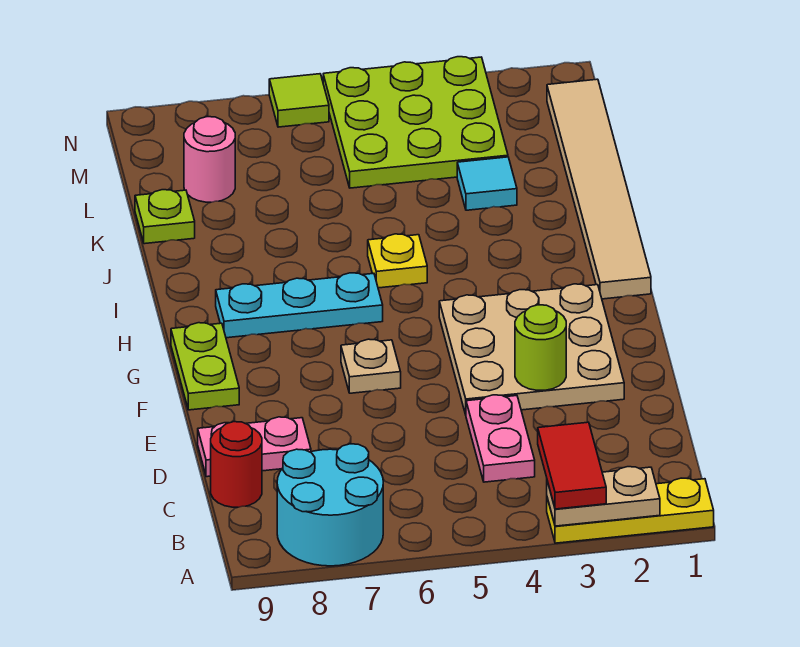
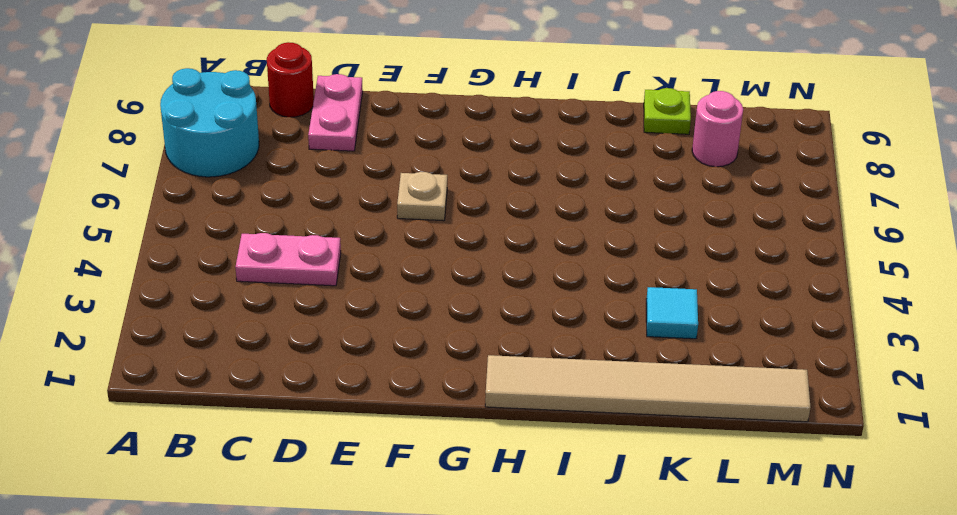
none -> yellow 1x3 plate [547,478,714,543]
none -> tan 3x3 plate [439,284,624,415]
none -> lime 1x2 plate [171,323,239,410]

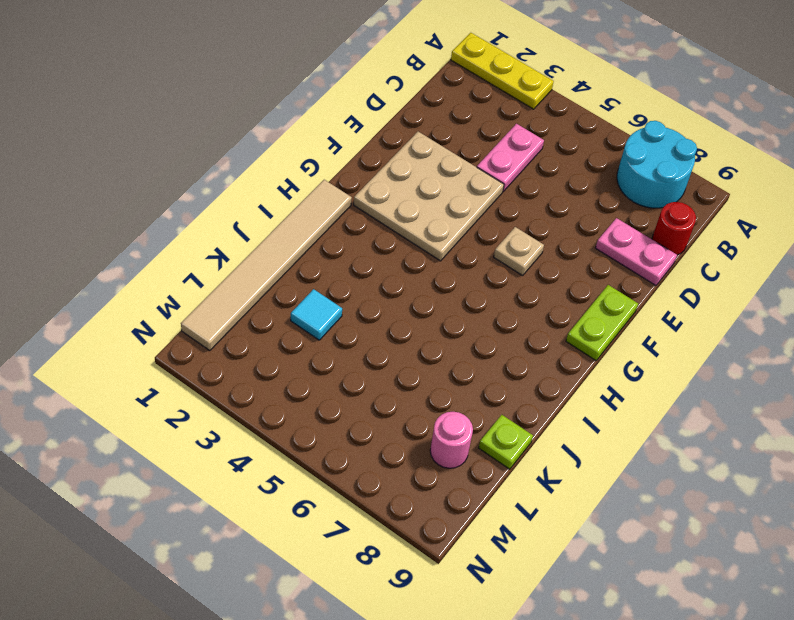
none -> cyan 1x3 plate [216,273,383,338]
none -> yellow 1x1 plate [368,234,427,288]
none -> lime 3x3 plate [323,57,508,188]

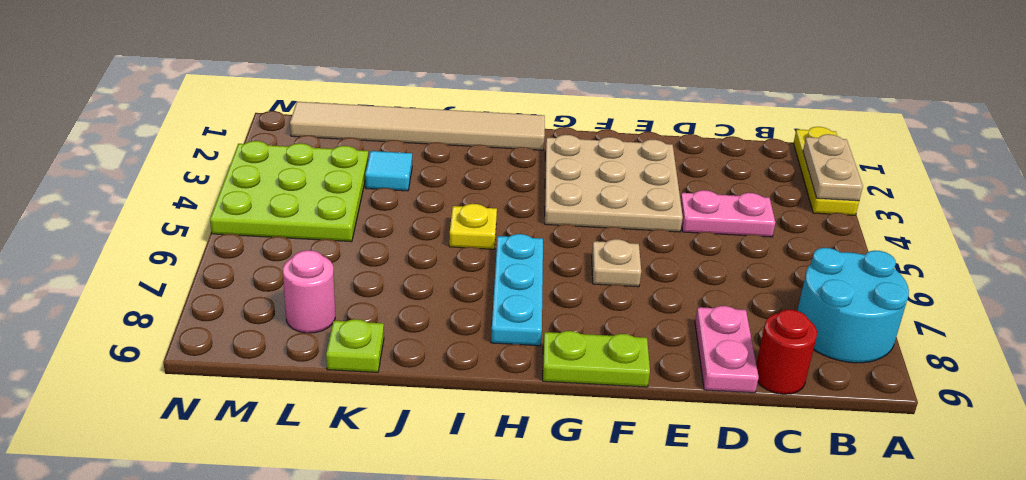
none -> lime 1x1 tile [269,74,329,127]
none -> lime 1x1 round brick [515,305,566,390]
none -> red 1x2 tile [538,422,606,509]

